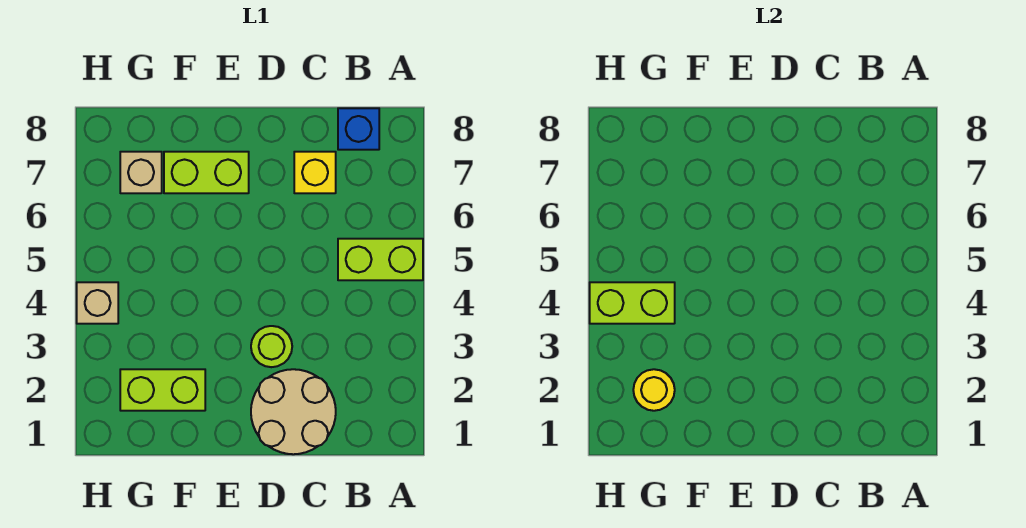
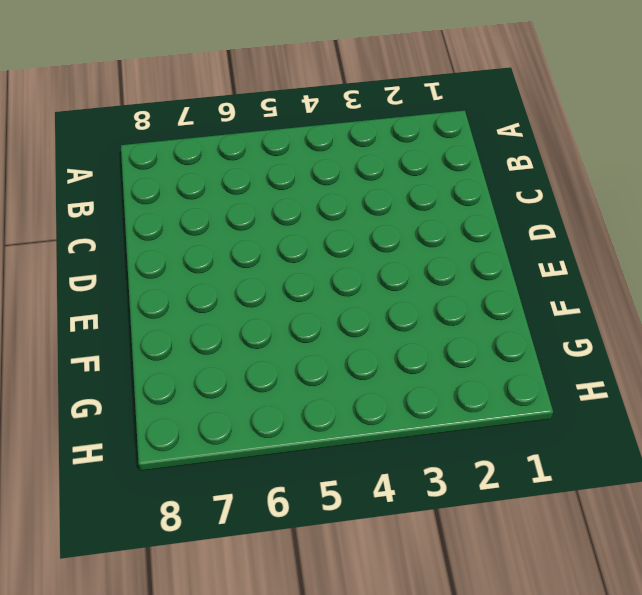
none -> lime 1x2 brick [338,239,423,280]
none -> blue 1x1 brick [338,108,379,150]

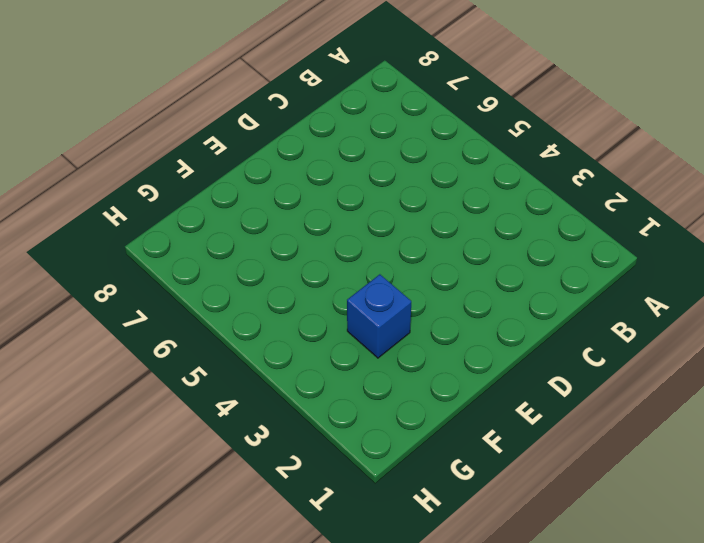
blue 1x1 brick [347,274,411,358] -> blue 1x1 brick moved to [338,108,379,150]
none -> lime 1x2 brick [338,239,423,280]
none -> tan 2x2 round brick [251,369,336,454]

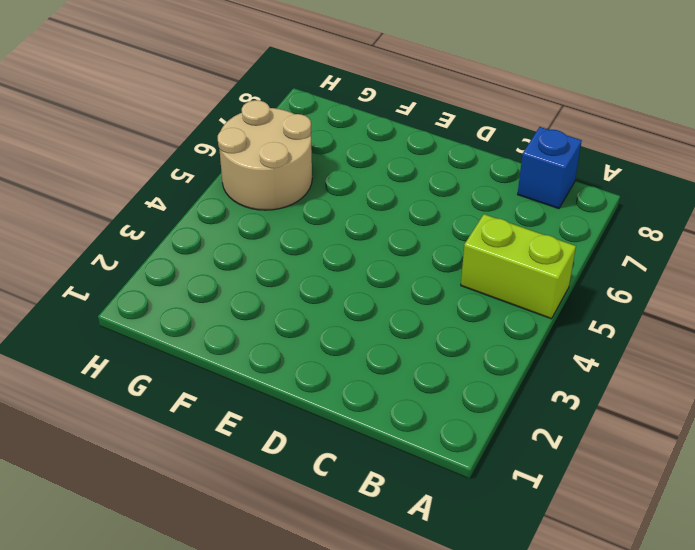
tan 2x2 round brick [218,100,312,210] -> tan 2x2 round brick moved to [251,369,336,454]
none -> yellow 1x1 brick [294,152,336,193]
none -> lime 1x1 round brick [251,326,292,367]

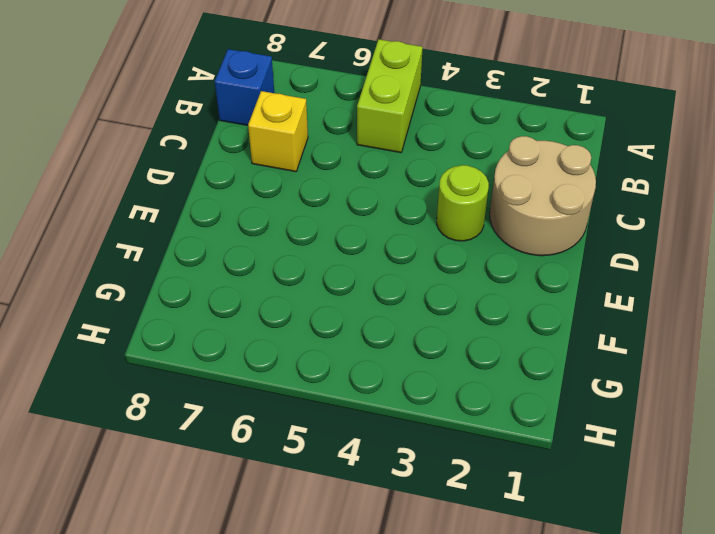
none -> lime 1x2 brick [164,152,249,193]
none -> lime 1x2 brick [120,369,205,411]

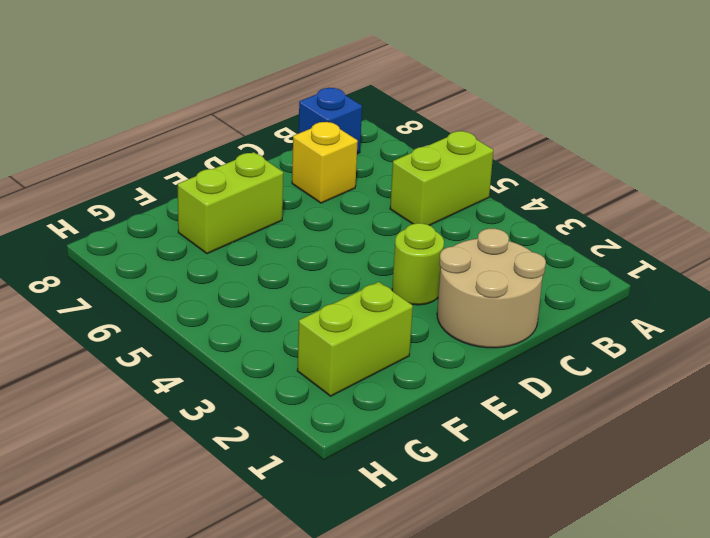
none -> tan 1x1 brick [120,152,162,193]
none -> tan 1x1 brick [77,282,118,324]

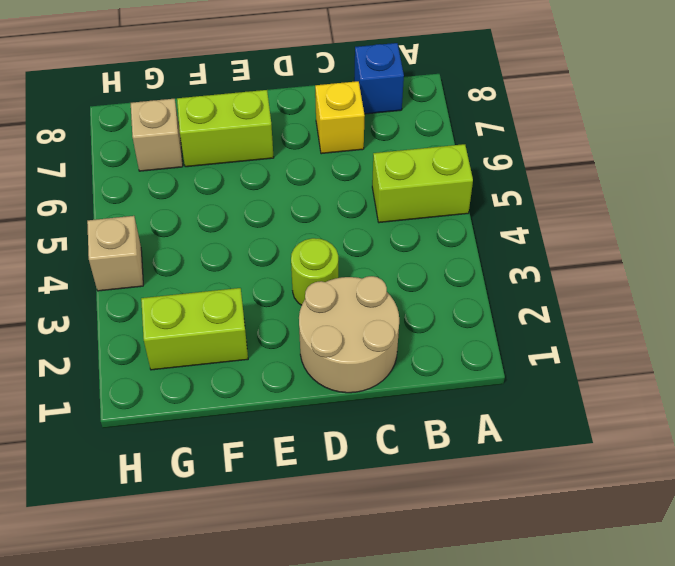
none -> yellow 1x1 round brick [633,369,675,411]
none -> lime 1x2 brick [590,282,675,324]

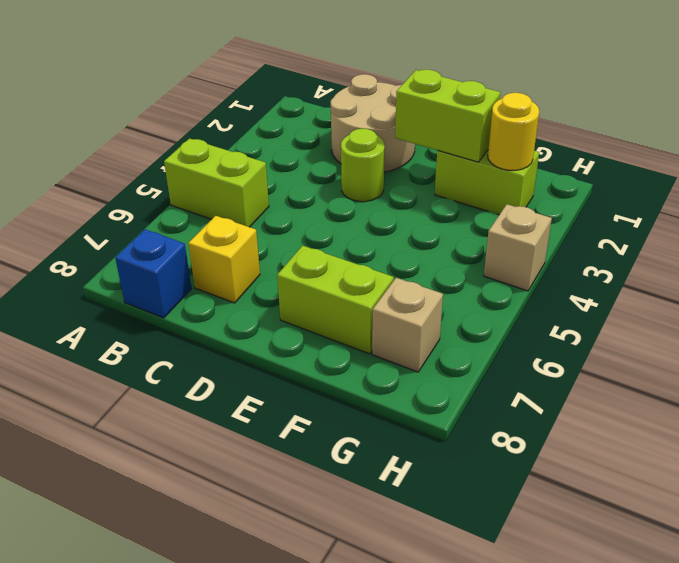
lime 1x2 brick [395,70,500,162] -> lime 1x2 brick moved to [590,282,675,324]

